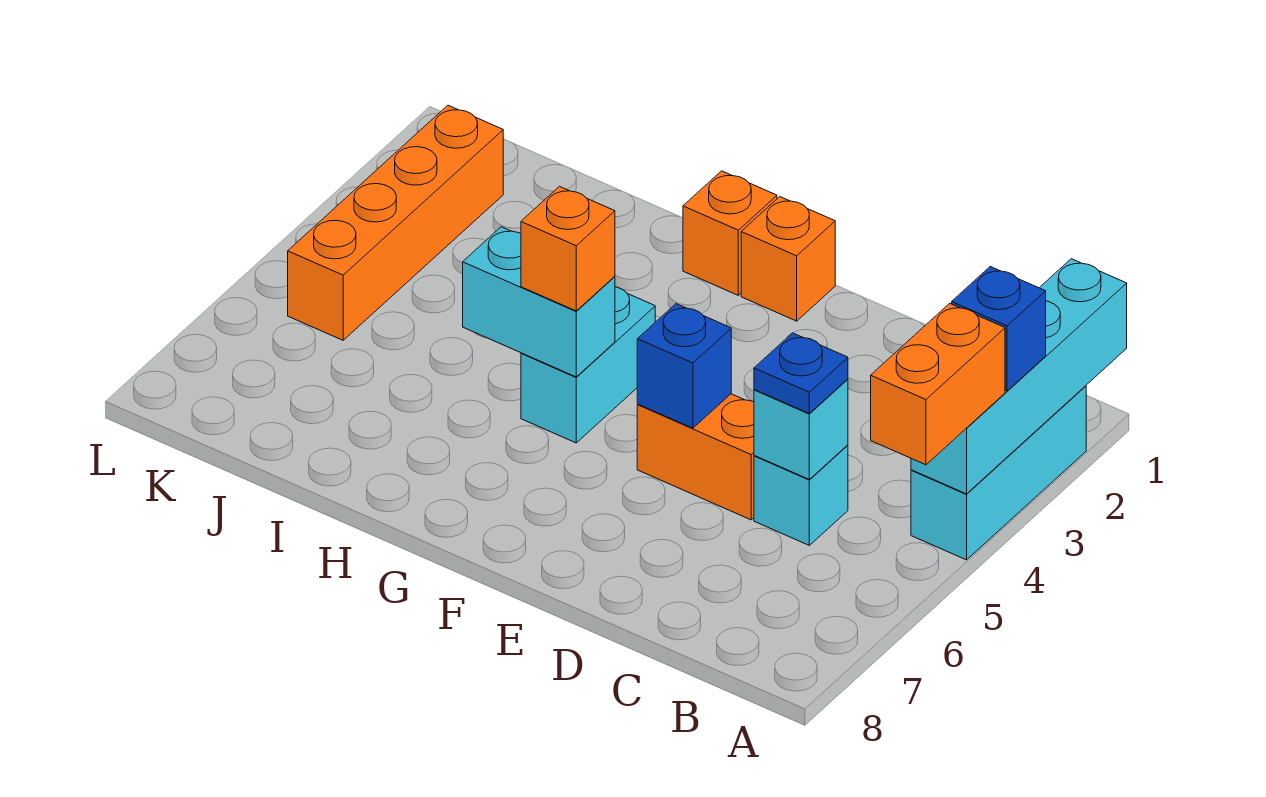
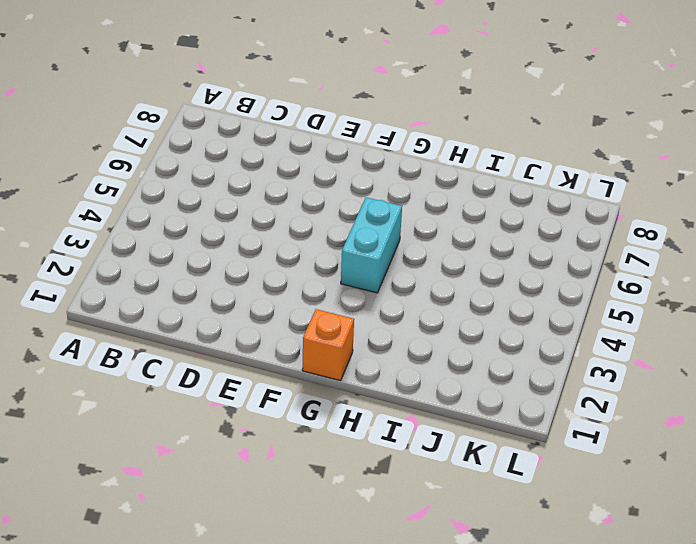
none -> cyan 1x3 brick [911,386,1086,560]
none -> cyan 1x1 brick [754,445,848,545]
none -> orange 1x2 brick [637,394,754,520]

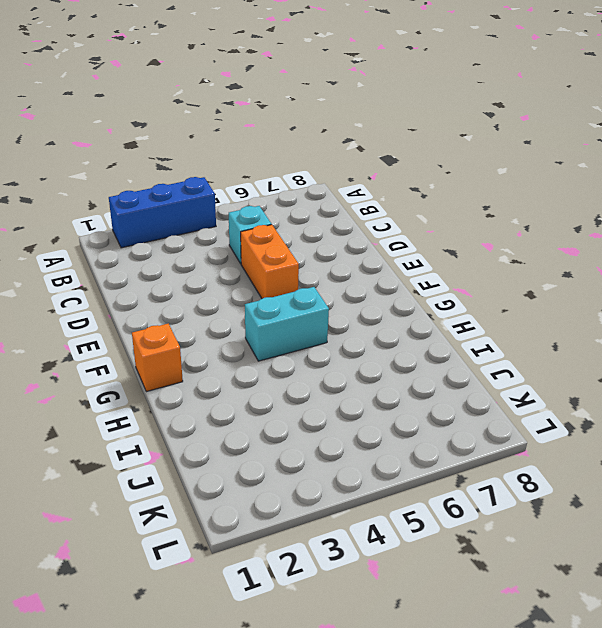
blue 1x3 brick [109,177,216,248] -> cyan 1x3 brick [911,386,1086,560]
none -> orange 1x1 brick [741,197,835,321]
none -> orange 1x4 brick [288,105,503,340]
none -> cyan 1x4 brick [911,259,1127,494]

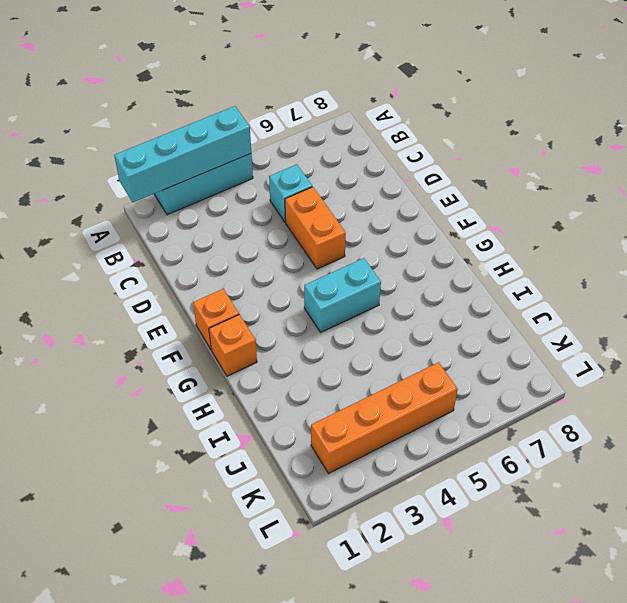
none -> cyan 1x1 brick [754,379,848,479]
none -> blue 1x1 brick [637,304,731,428]
none -> cyan 1x2 brick [463,227,615,377]

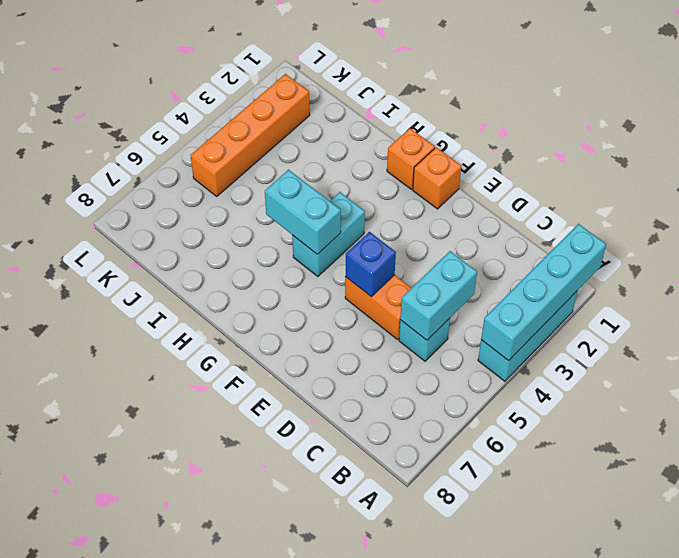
cyan 1x2 brick [400,251,477,340] -> cyan 1x1 brick [754,379,848,479]
none -> blue 1x1 brick [952,267,1046,391]
none -> orange 1x2 brick [871,303,1005,465]
none -> blue 1x1 plate [754,333,848,413]

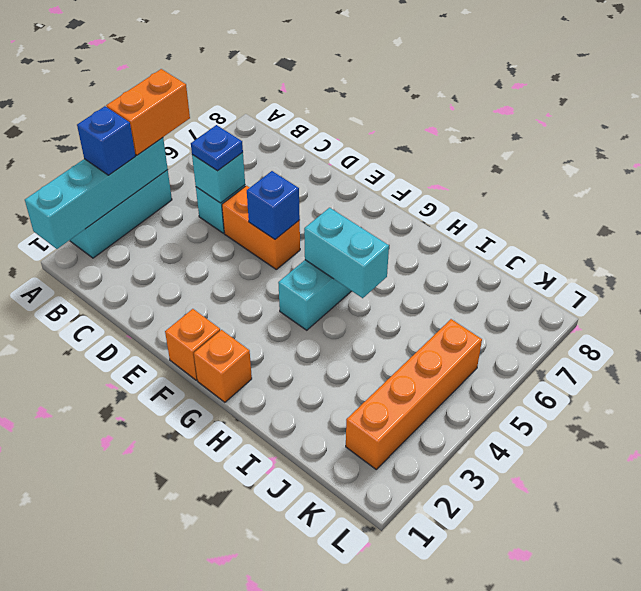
none -> orange 1x1 brick [521,187,615,311]

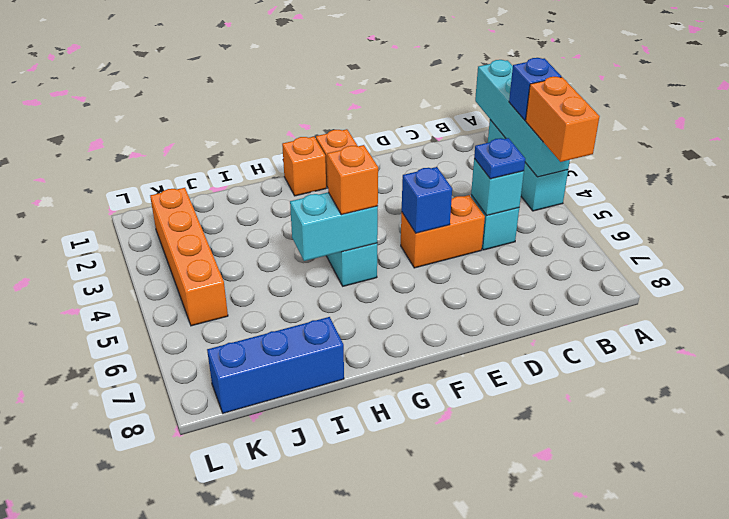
blue 1x3 brick [207,317,344,413] -> none

